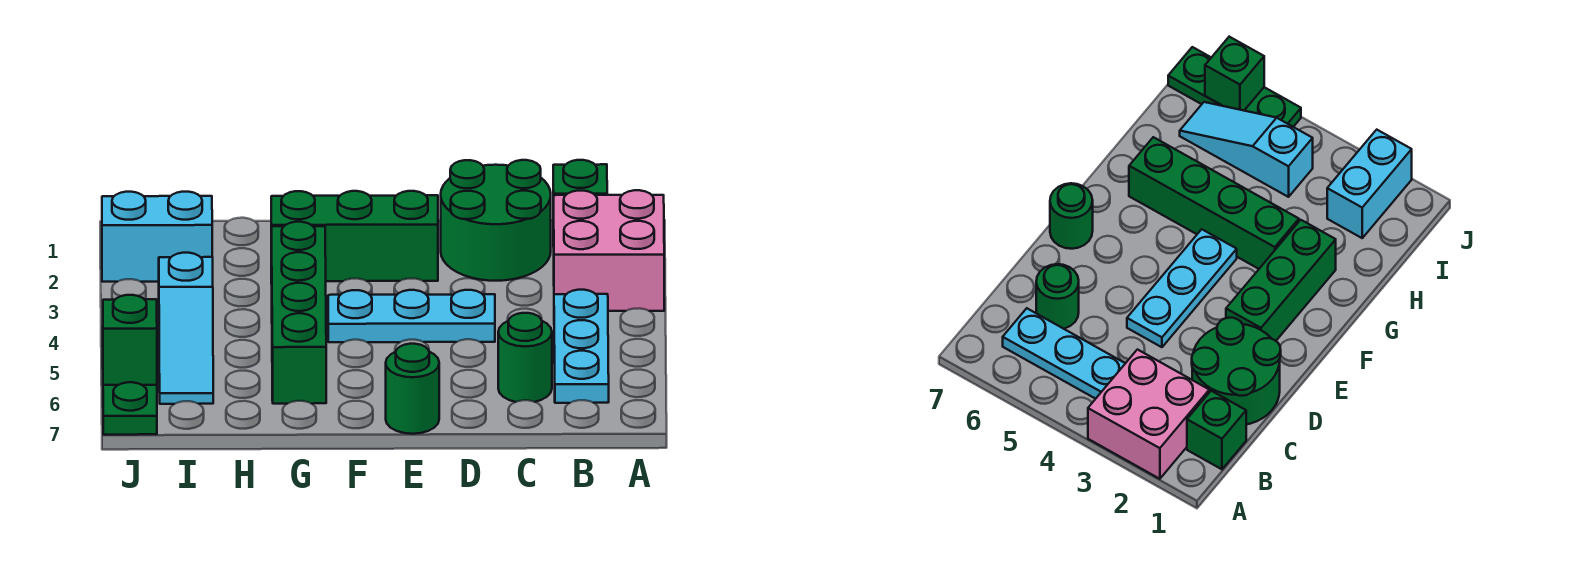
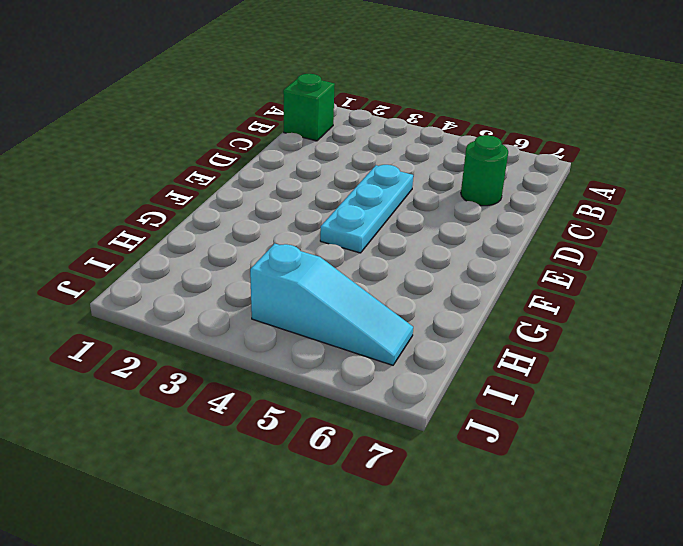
none -> pink 2x2 brick [554,190,664,311]
none -> cyan 1x3 plate [554,290,609,403]
none -> green 2x2 round brick [441,160,551,281]

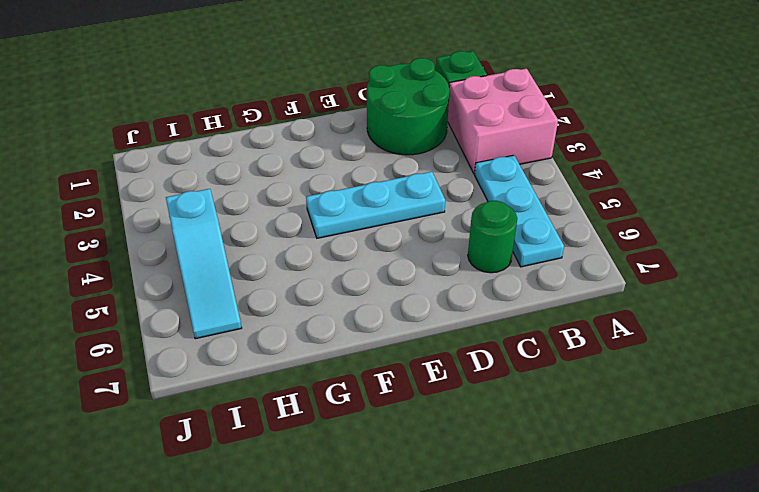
none -> green 1x3 brick [271,191,438,281]
none -> green 1x1 round brick [386,344,439,434]
none -> green 1x4 brick [271,222,326,404]

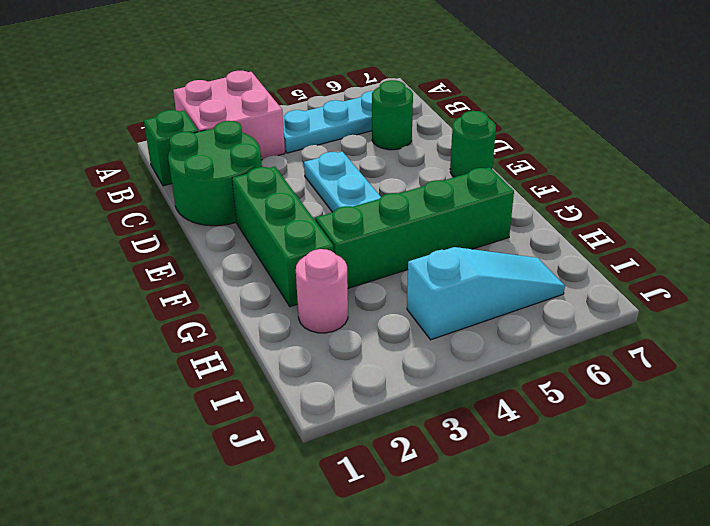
pink 1x1 round brick [296,249,348,333] -> none
none -> cyan 1x2 brick [102,192,212,282]
none -> green 1x3 plate [103,382,157,435]
none -> green 1x1 brick [103,295,157,385]

